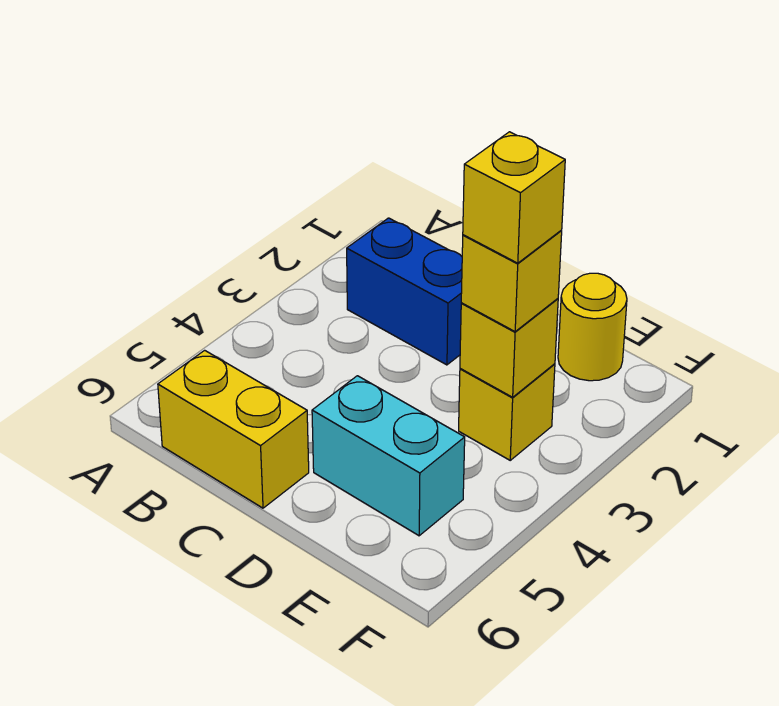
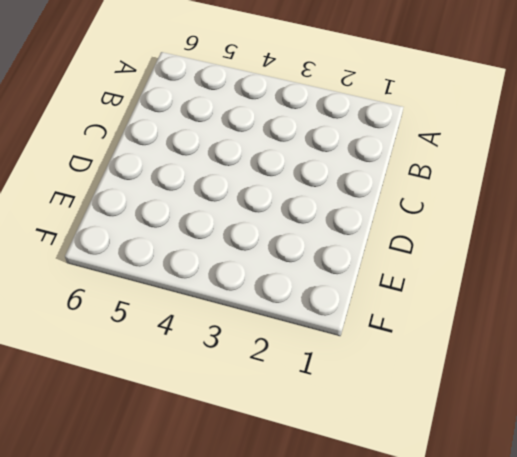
none -> blue 1x2 brick [347,218,462,365]
none -> yellow 1x2 brick [158,350,309,508]

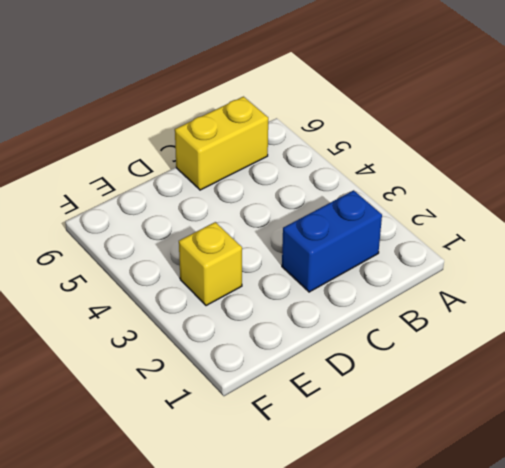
none -> cyan 1x2 brick [312,376,465,536]
none -> yellow 1x1 round brick [558,273,627,381]

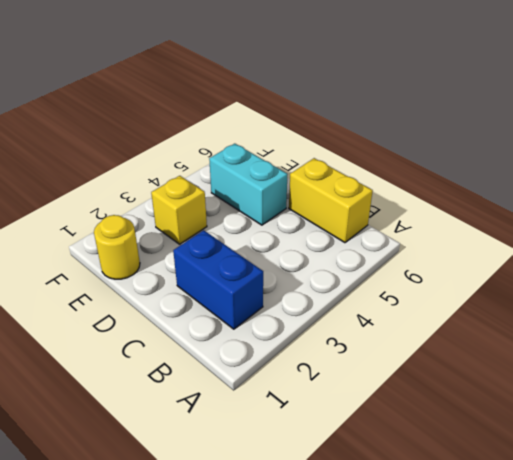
none -> yellow 1x1 brick [460,299,558,397]
none -> yellow 1x1 brick [461,231,562,332]

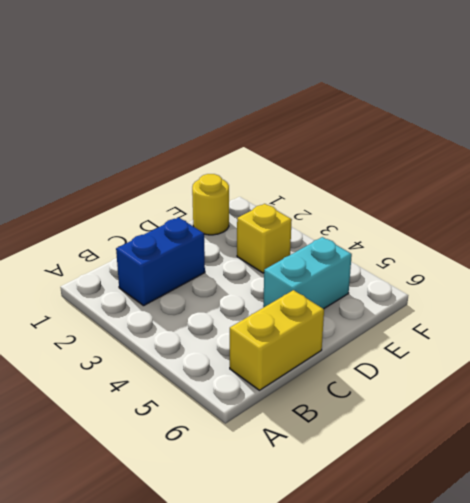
none -> yellow 1x1 brick [460,299,558,397]
none -> yellow 1x1 brick [461,231,562,332]

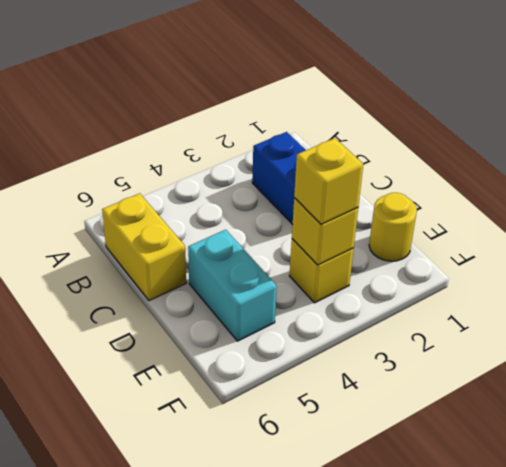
none -> yellow 1x1 brick [463,132,565,263]

